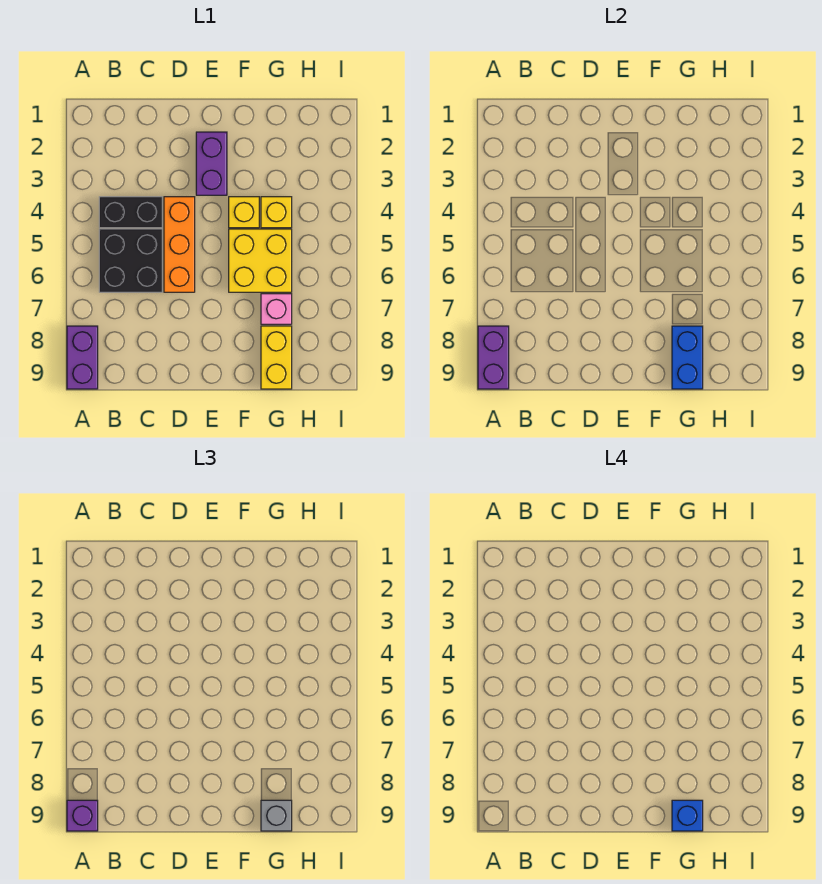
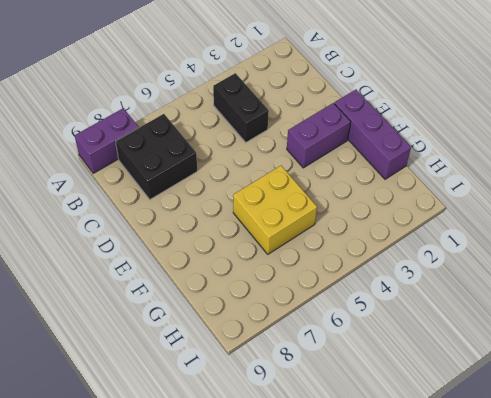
black 2x2 brick [116,114,197,199] -> black 2x2 brick moved to [99,229,162,292]
purple 1x3 brick [334,90,411,179] -> none
none -> orange 1x3 brick [164,197,195,292]
none -> yellow 1x1 brick [229,197,259,228]
none -> yellow 1x1 brick [261,197,292,228]

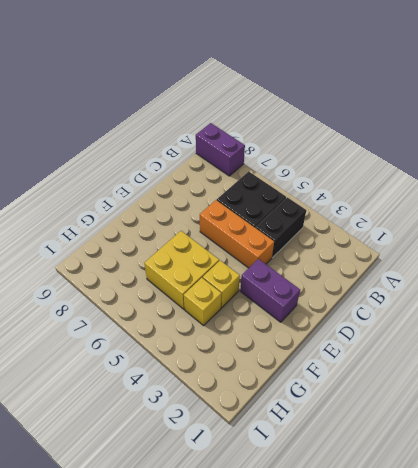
none -> pink 1x1 brick [261,294,292,324]
none -> yellow 1x2 brick [261,326,292,389]
none -> purple 1x2 brick [478,326,509,389]

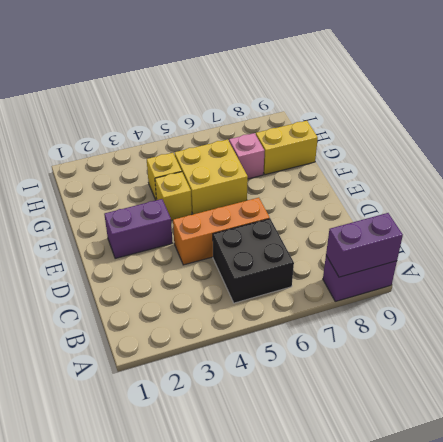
none -> black 1x2 brick [99,197,162,228]
none -> blue 1x2 brick [672,326,703,389]
none -> purple 1x1 brick [67,800,98,831]

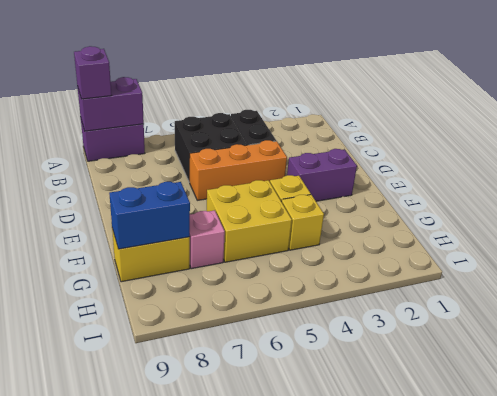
none -> grey 1x1 brick [261,800,292,831]
none -> blue 1x1 brick [672,800,703,831]

